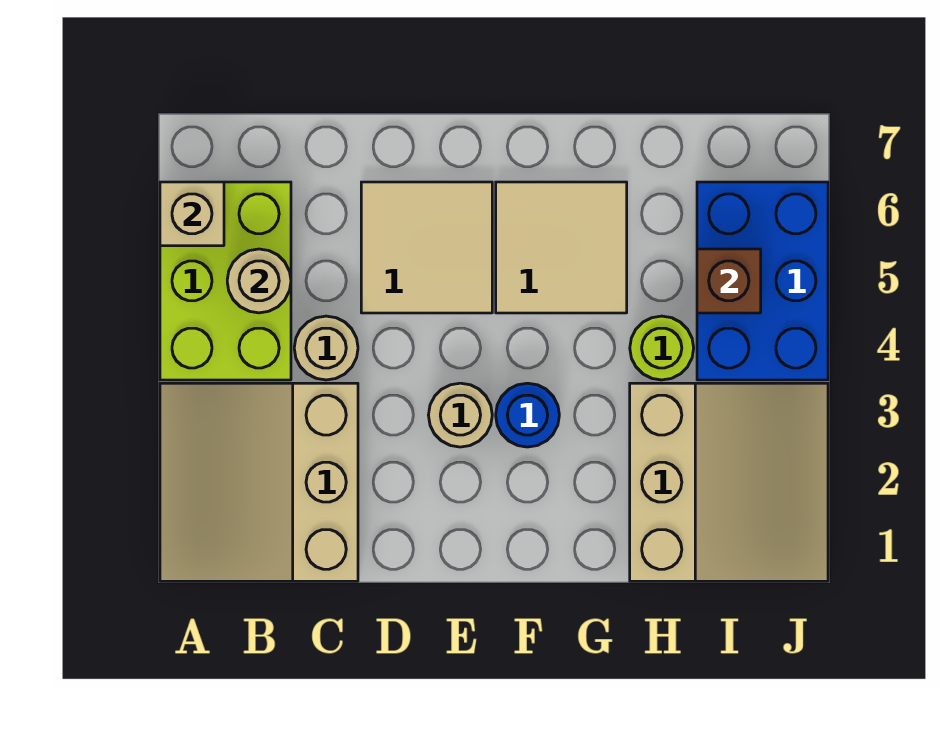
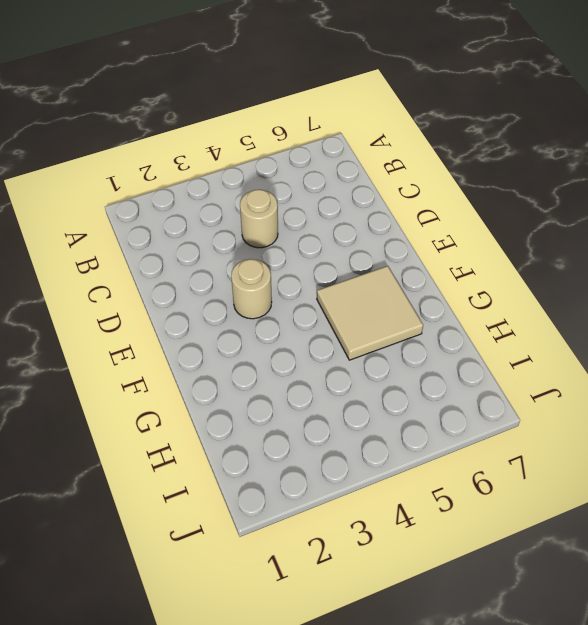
none -> tan 3x3 slope [160,383,358,581]
none -> lime 2x3 brick [160,182,291,380]
none -> tan 2x2 tile [361,182,492,313]

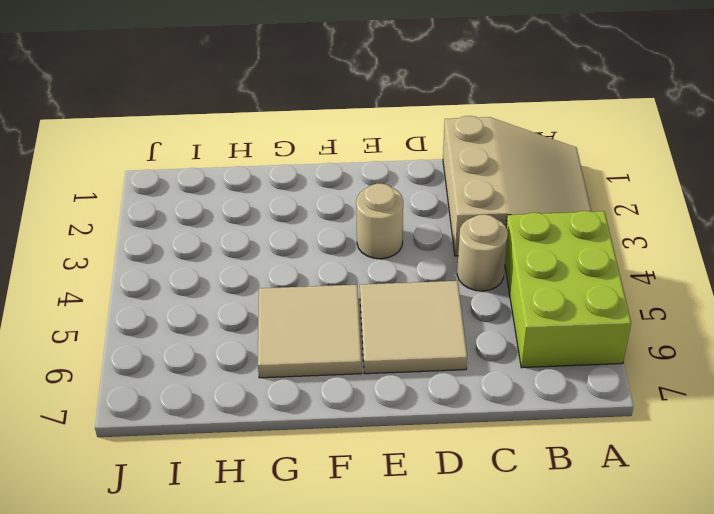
none -> blue 1x1 round brick [496,383,559,447]
none -> tan 3x3 slope [630,383,828,581]
none -> lime 1x1 round brick [630,316,694,380]

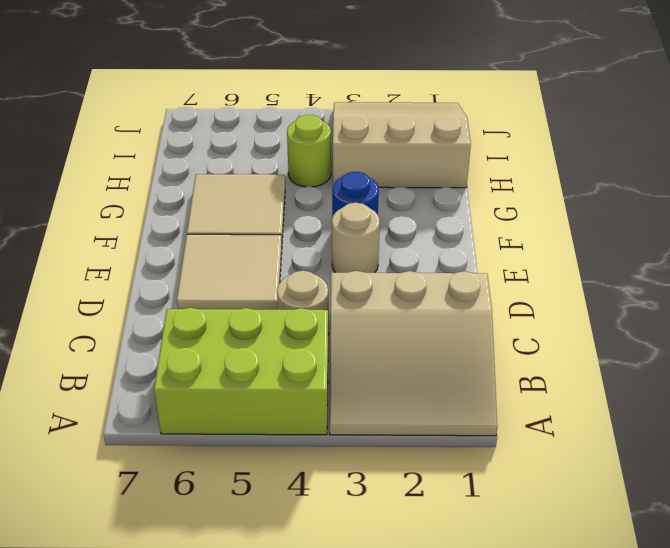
none -> blue 2x3 brick [697,182,828,380]
none -> tan 1x1 brick [160,182,224,246]
none -> tan 1x1 round brick [227,249,291,313]

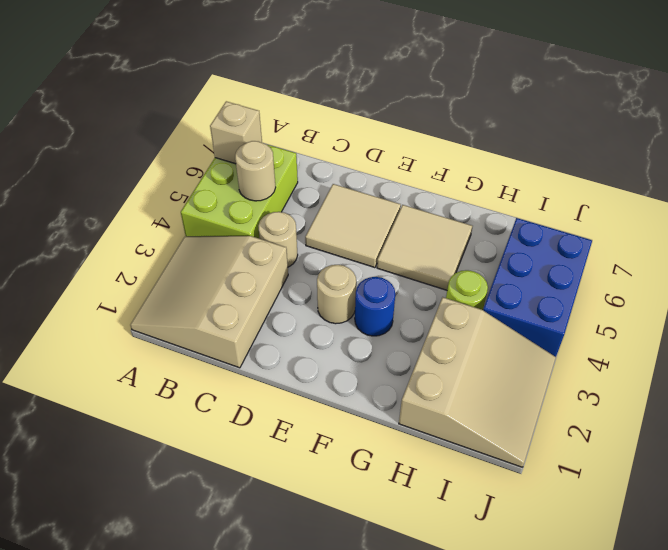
none -> brown 1x1 brick [697,249,761,313]

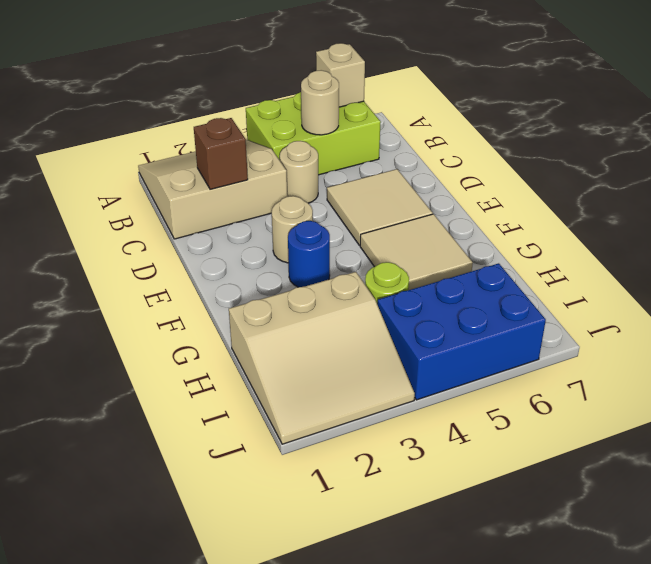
brown 1x1 brick [194,118,248,189] -> brown 1x1 brick moved to [697,249,761,313]

